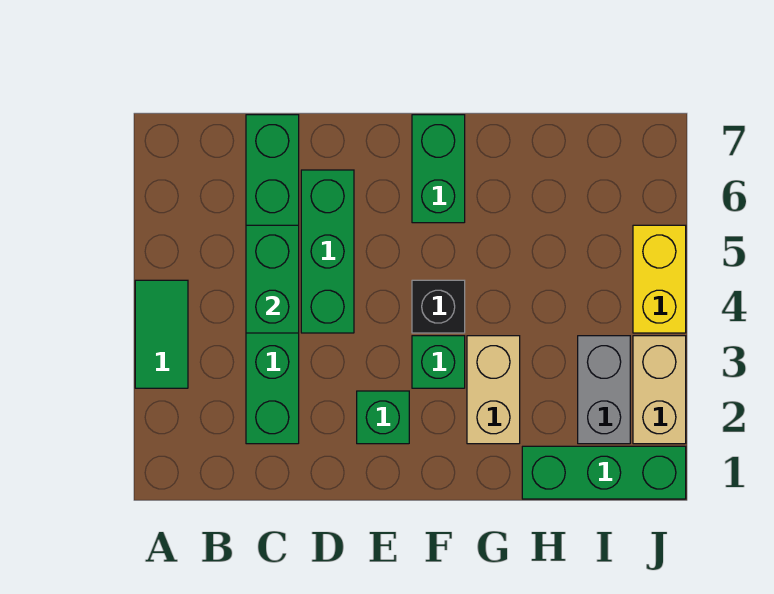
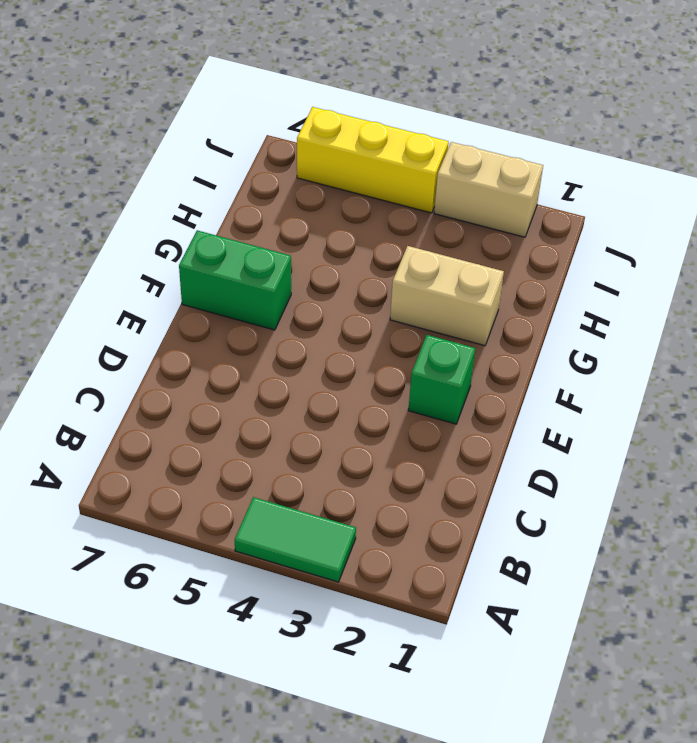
yellow 1x3 brick [297,107,449,213] -> yellow 1x2 brick [633,225,686,333]
none -> green 1x6 brick [246,115,299,444]
none -> green 1x3 brick [301,170,354,333]
none -> green 1x1 brick [412,336,465,388]

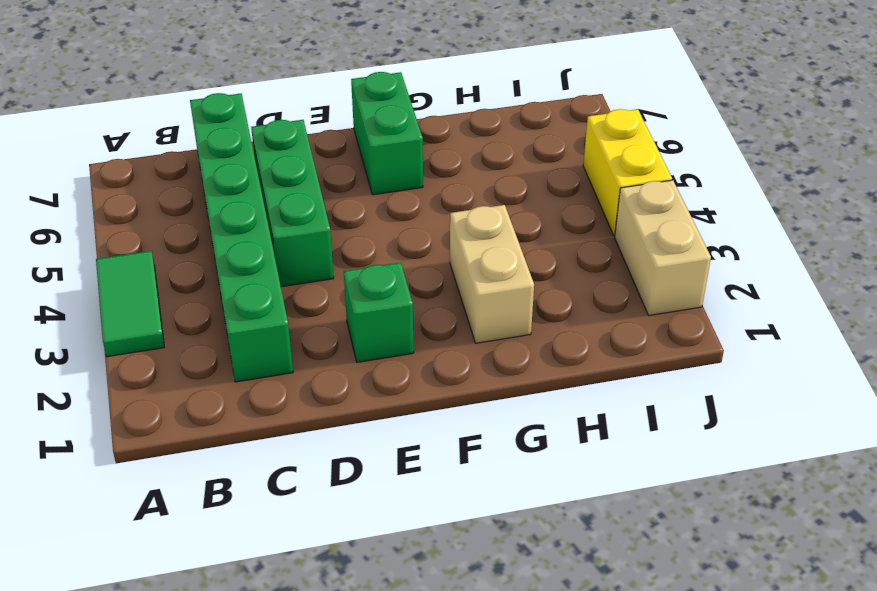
none -> green 1x1 brick [412,336,465,388]
none -> black 1x1 brick [412,280,465,333]
none -> green 1x3 brick [522,446,686,499]

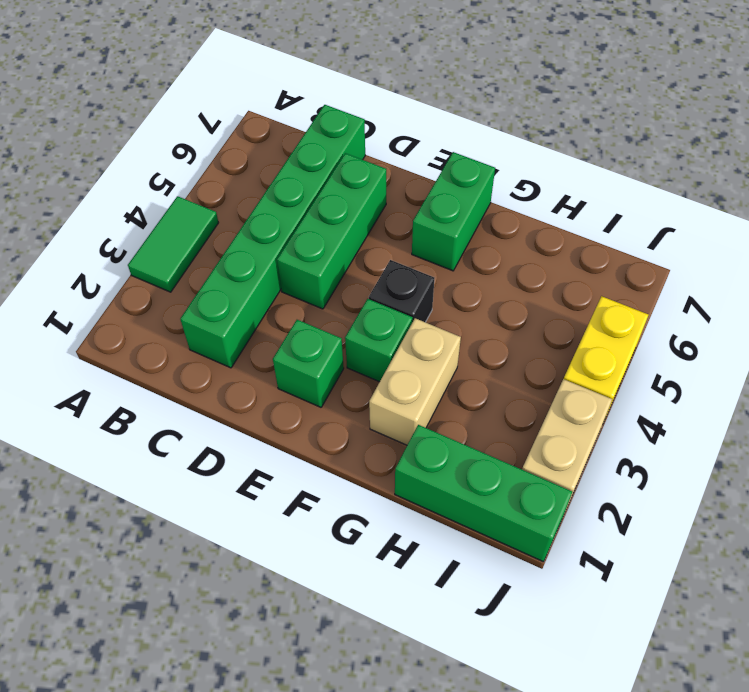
none -> grey 1x2 brick [578,336,630,444]
none -> green 1x2 brick [246,225,299,333]

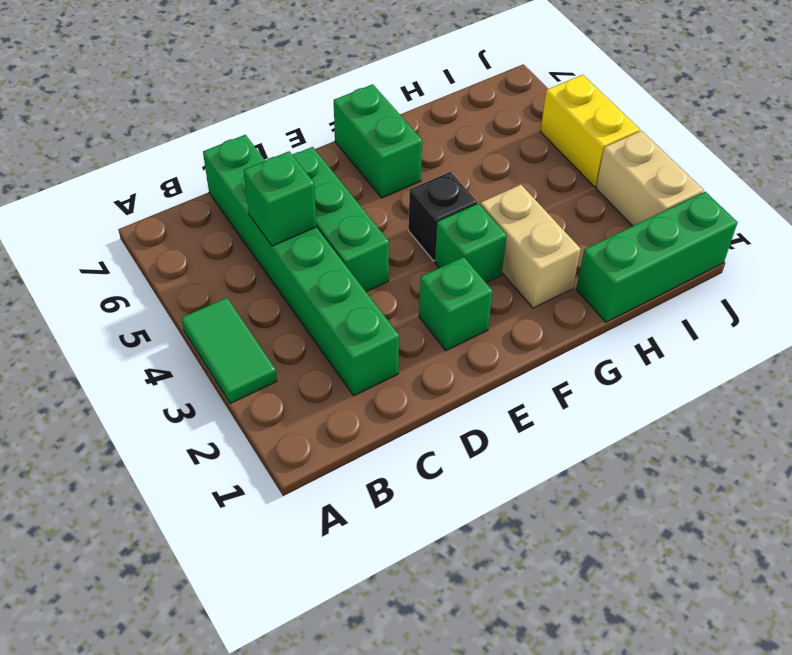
green 1x1 brick [244,151,317,246] -> green 1x2 brick [246,225,299,333]
none -> grey 1x2 brick [578,336,630,444]

